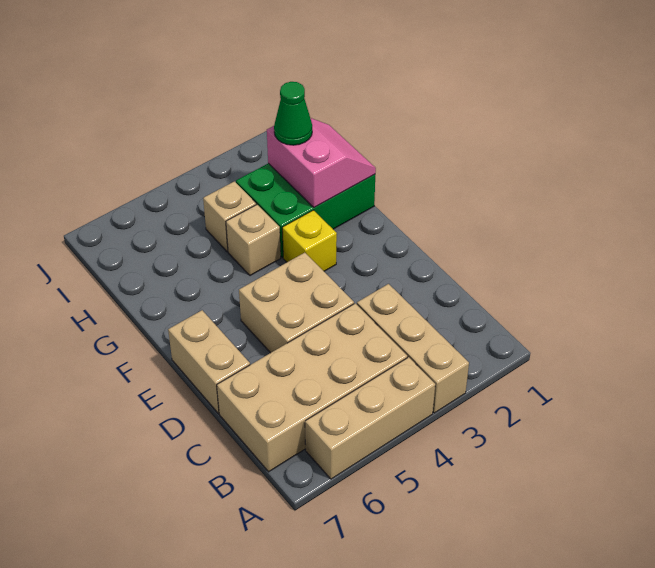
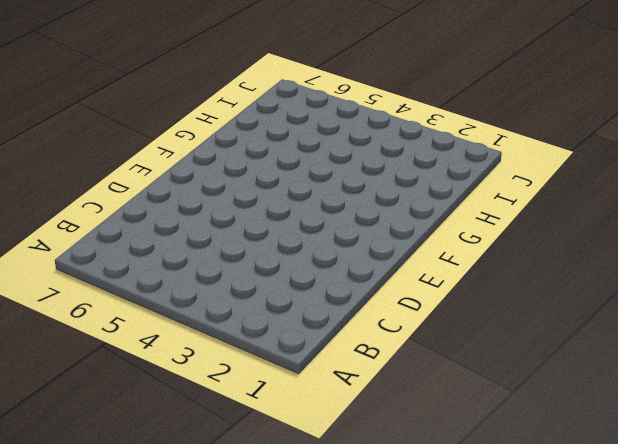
none -> tan 1x3 brick [357,284,469,413]
none -> tan 1x3 brick [305,357,435,479]

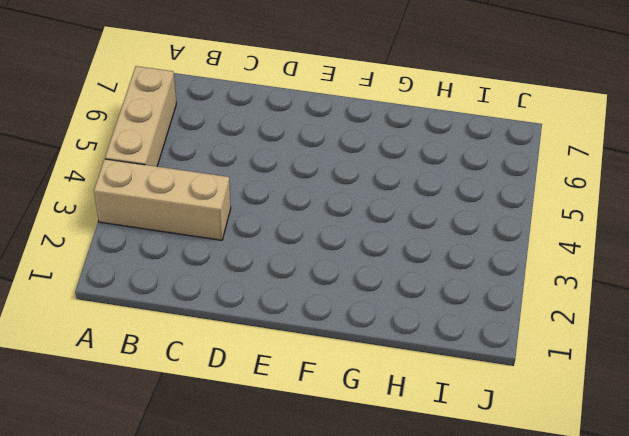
none -> tan 2x4 brick [217,303,407,472]
none -> tan 2x2 brick [239,253,354,353]

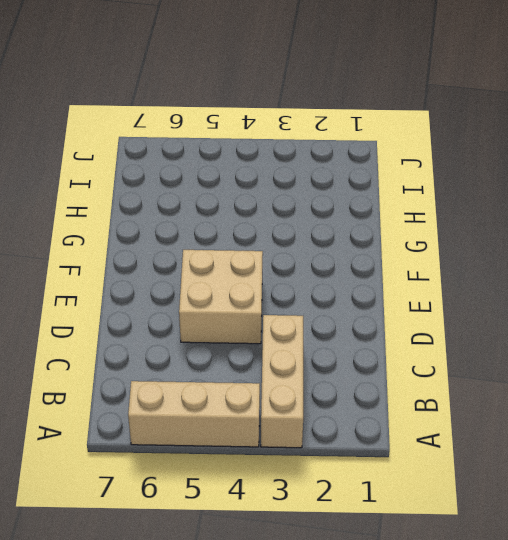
none -> tan 2x4 brick [217,303,407,472]
none -> tan 1x2 brick [168,310,250,413]

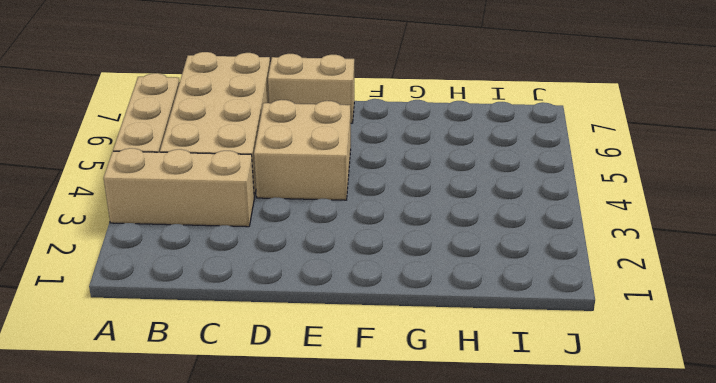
none -> yellow 1x1 brick [282,210,337,271]
none -> green 2x3 brick [236,163,375,257]

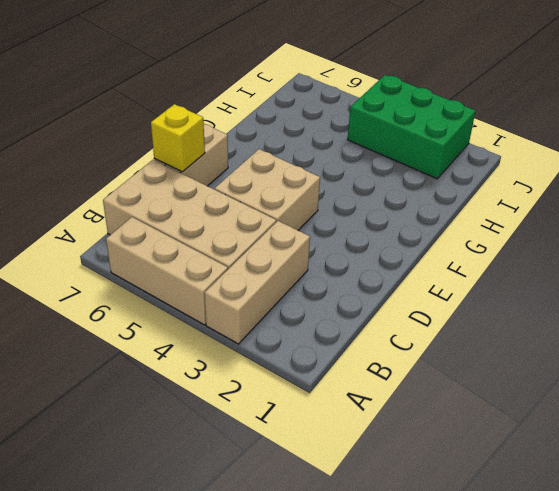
yellow 1x1 brick [151,104,205,172] -> yellow 1x1 brick moved to [282,210,337,271]
green 2x3 brick [347,75,476,179] -> green 2x3 brick moved to [236,163,375,257]
none -> tan 1x1 brick [226,205,281,276]
none -> tan 1x1 brick [203,181,256,252]

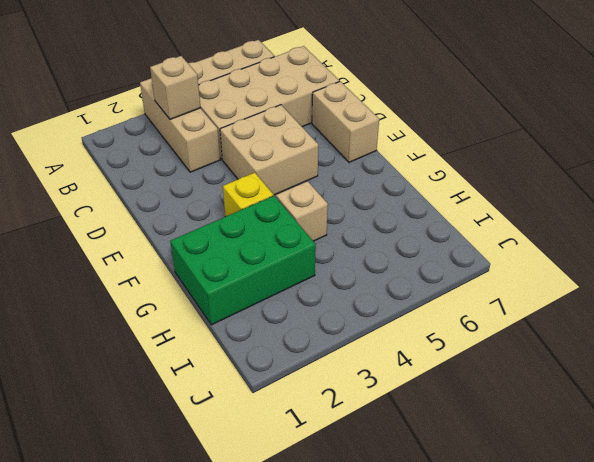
tan 1x1 brick [150,56,201,119] -> tan 1x1 brick moved to [203,181,256,252]
none -> pink 2x2 slope [267,118,376,208]
none -> green 1x1 cone [274,82,312,145]

